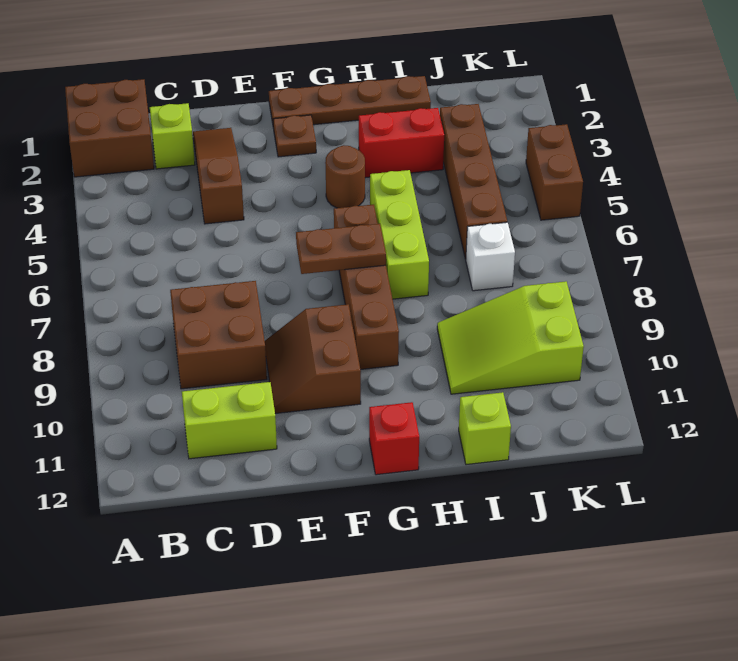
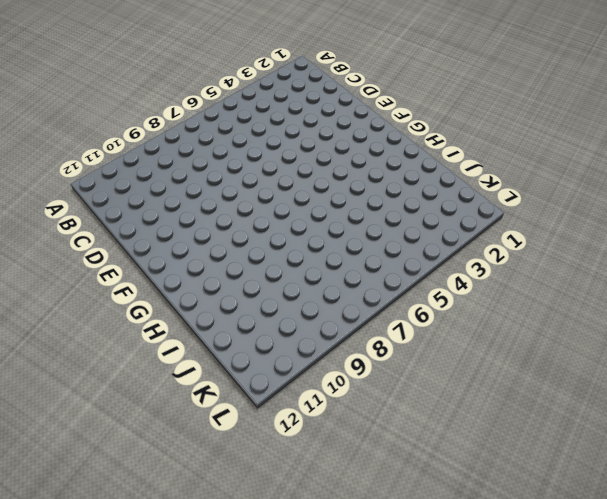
none -> brown 2x2 brick [65,79,154,177]
none -> lime 1x1 brick [150,103,195,169]
none -> brown 2x2 brick [170,281,267,389]

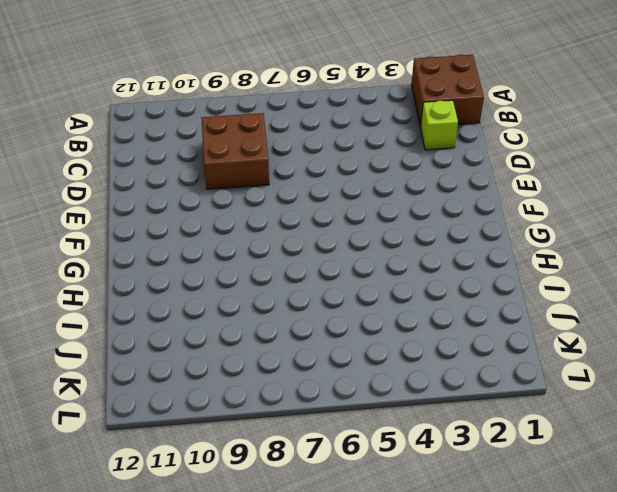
none -> lime 1x2 brick [182,382,277,459]
none -> brown 1x3 slope [193,128,244,224]
none -> brown 2x2 slope [265,304,361,414]

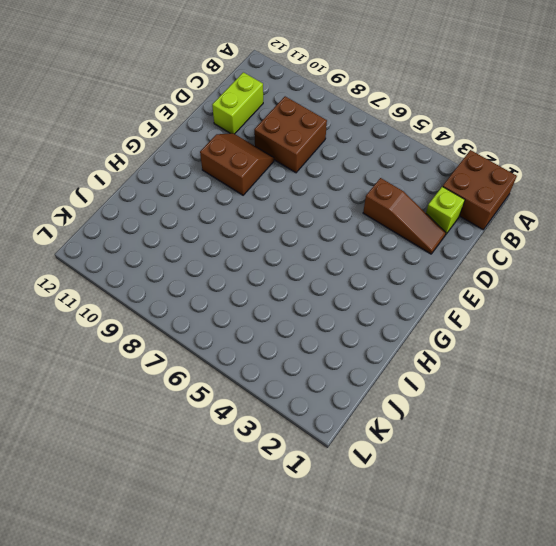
none -> brown 1x4 plate [269,76,431,125]
none -> brown 1x1 plate [273,115,316,157]
none -> brown 1x1 round brick [325,145,365,208]

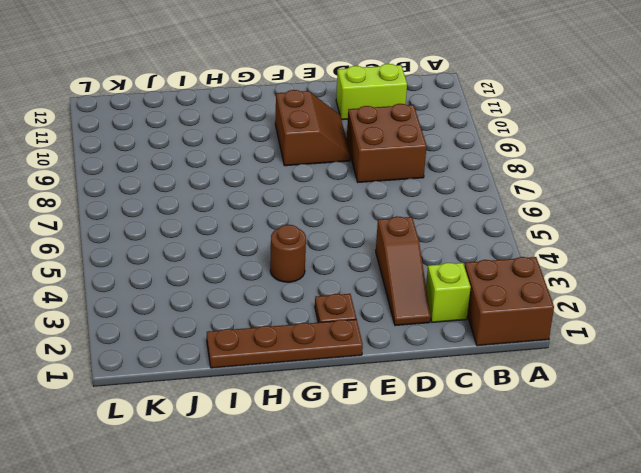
none -> brown 1x4 brick [334,204,399,369]
none -> red 1x1 brick [369,402,419,475]
none -> red 1x2 brick [359,108,444,178]

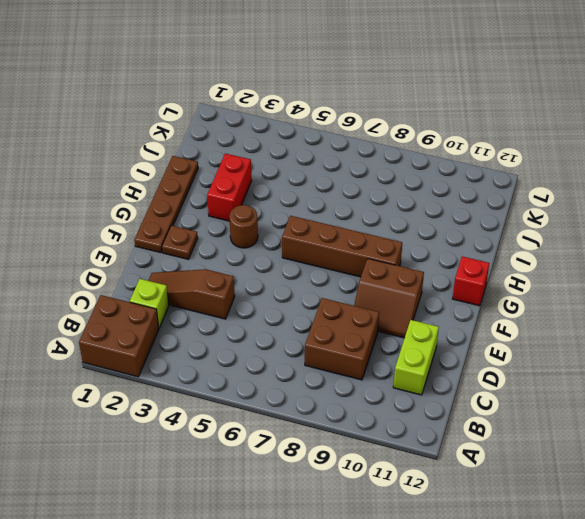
none -> lime 1x3 brick [370,170,429,299]
none -> lime 2x3 slope [437,281,584,394]
none -> lime 1x1 brick [459,392,511,465]

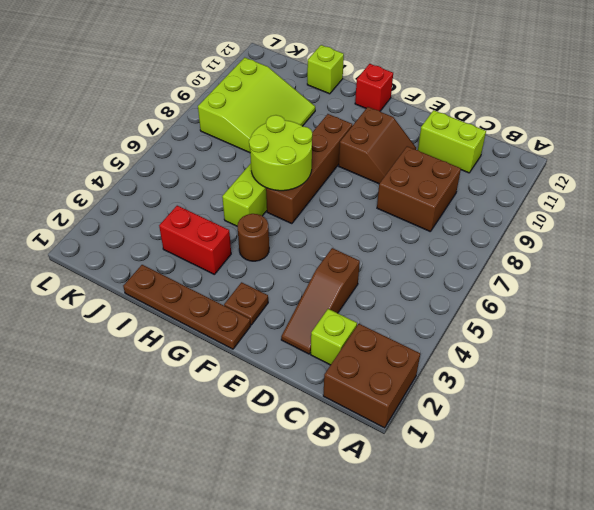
lime 2x2 round brick [249,115,312,191] -> brown 1x2 plate [296,224,386,274]
lime 3x3 slope [198,58,315,153] -> lime 2x3 slope [437,281,584,394]
none -> brown 1x4 brick [440,104,507,259]
none -> white 1x1 brick [466,222,515,291]
none -> brown 1x2 brick [526,124,583,220]

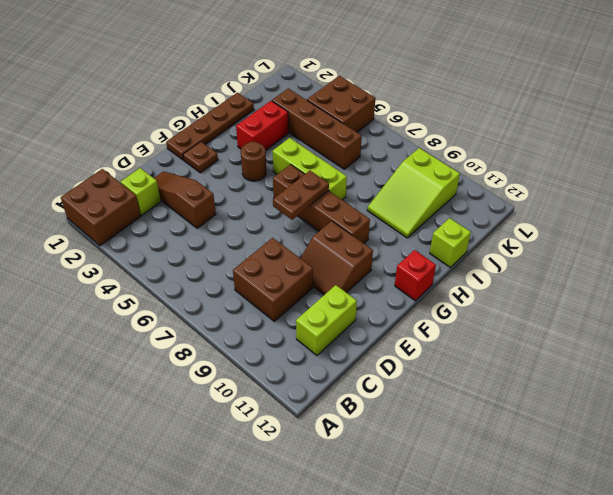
brown 2x2 brick [307,76,375,132] -> brown 1x2 brick [526,124,583,220]
none -> white 1x1 brick [466,222,515,291]

